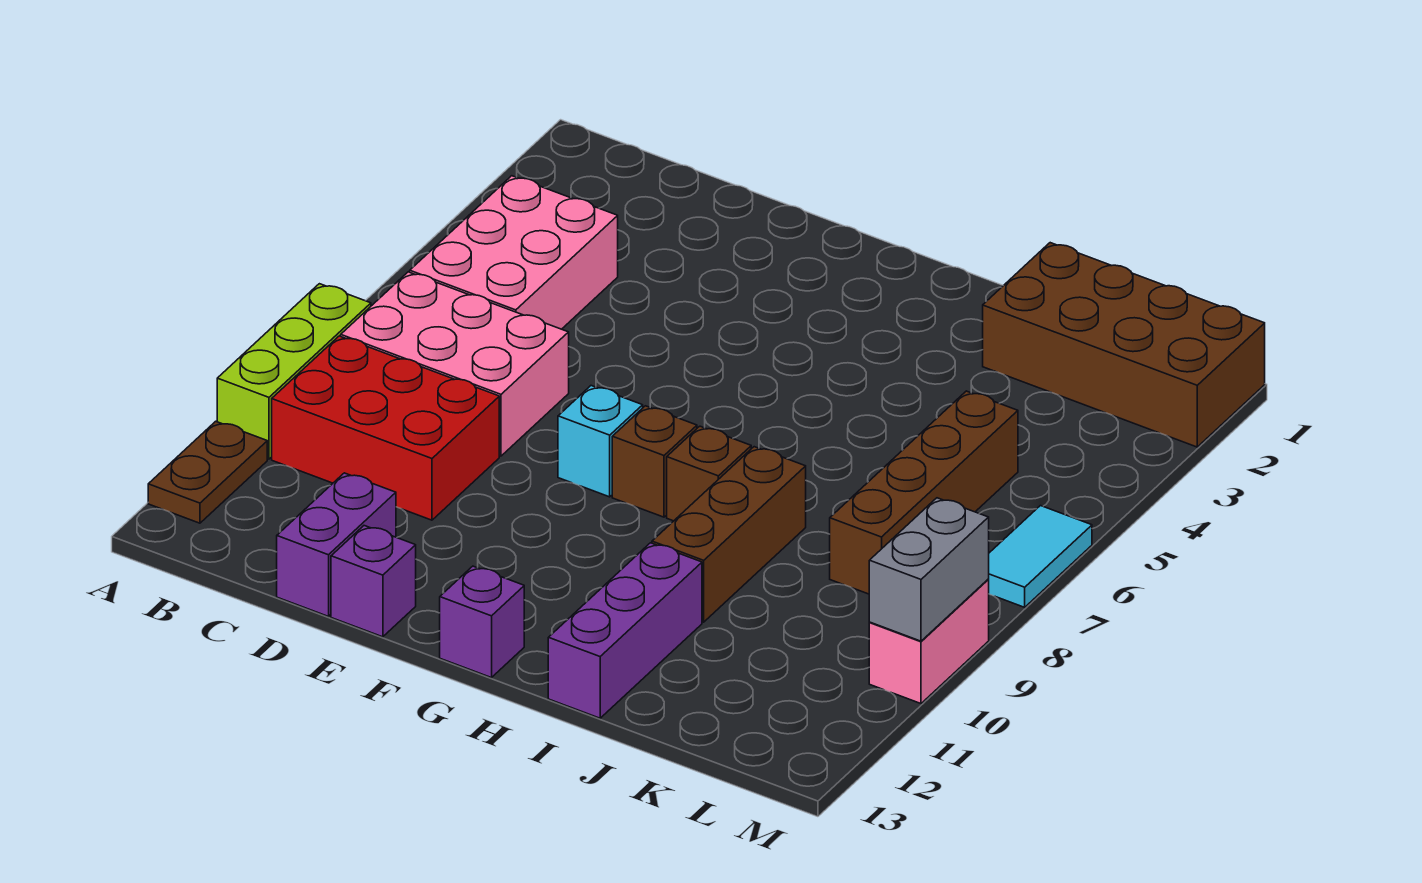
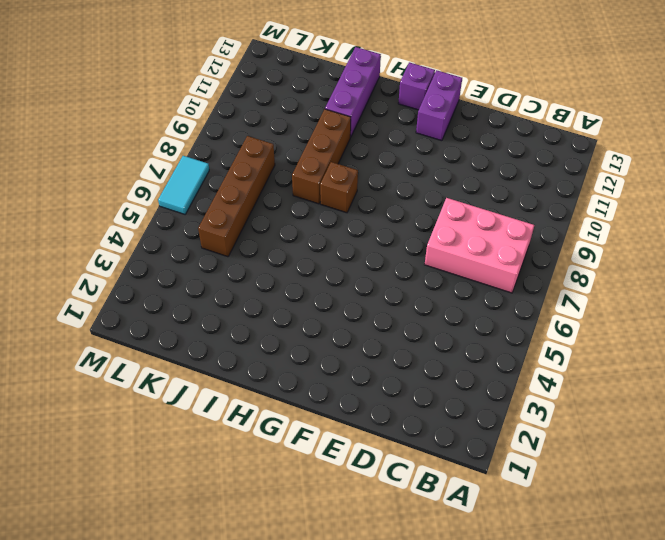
purple 1x2 brick [416,70,462,141] -> purple 1x2 brick moved to [277,473,396,616]
none -> lime 1x3 brick [217,284,371,459]
none -> brown 1x2 plate [148,421,267,523]
none -> pink 2x3 brick [410,176,618,329]

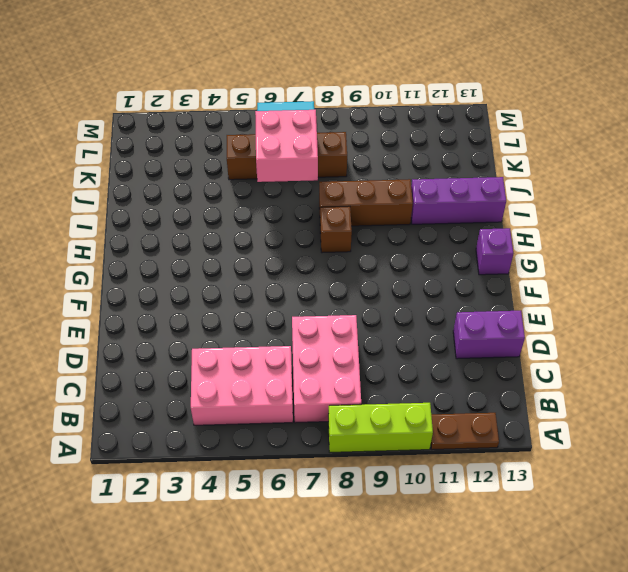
pink 2x2 brick [255,110,318,182] -> none
none -> red 2x3 brick [272,336,499,520]
none -> purple 1x1 brick [331,526,416,637]
none -> cyan 1x1 brick [558,386,643,497]

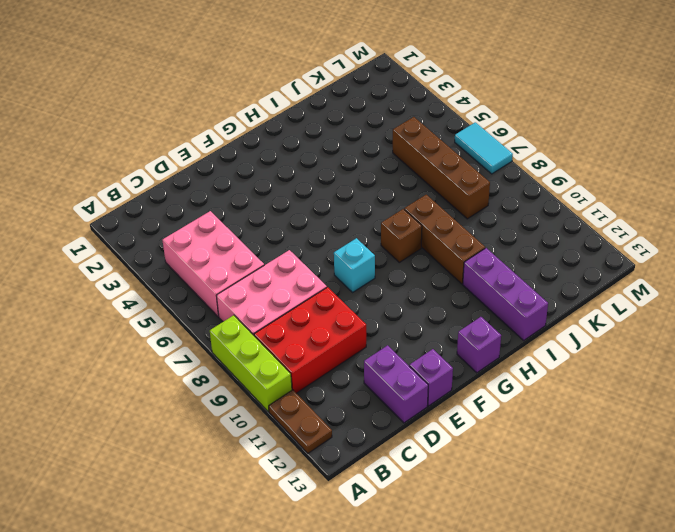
none -> brown 1x1 brick [612,406,697,517]
none -> brown 2x4 brick [983,243,1265,447]
none -> pink 1x2 brick [869,580,989,704]

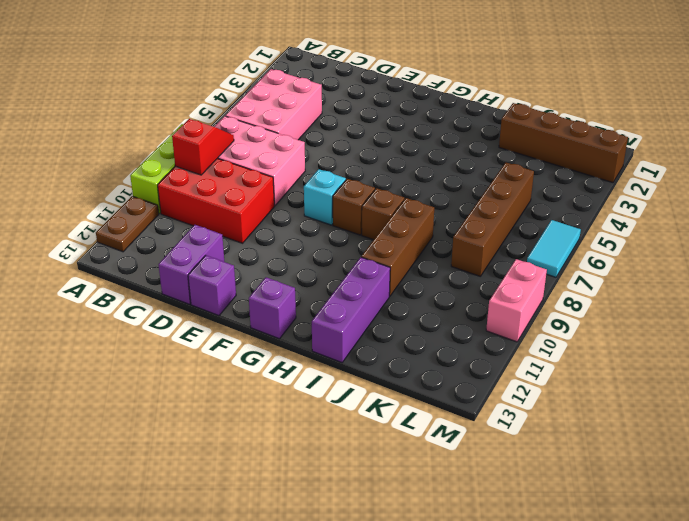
red 1x2 slope [172,119,234,175] -> none
brown 1x4 brick [499,103,628,183] -> brown 2x4 brick [983,243,1265,447]
none -> grey 1x2 brick [869,498,989,641]

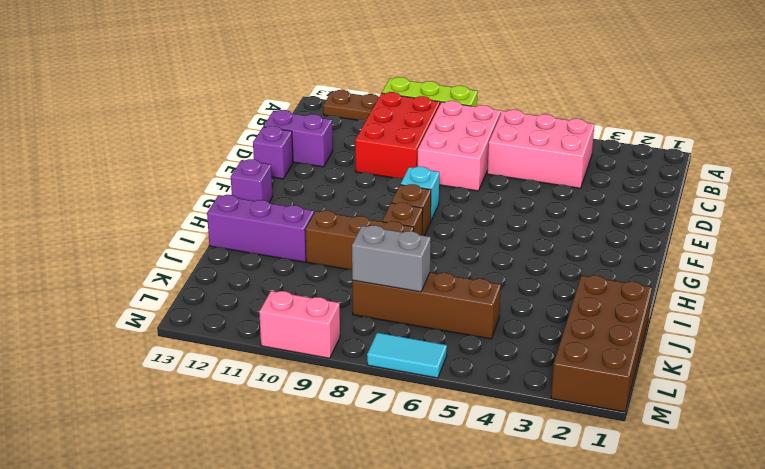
grey 1x2 brick [352,225,431,292] -> grey 1x2 brick moved to [869,498,989,641]

